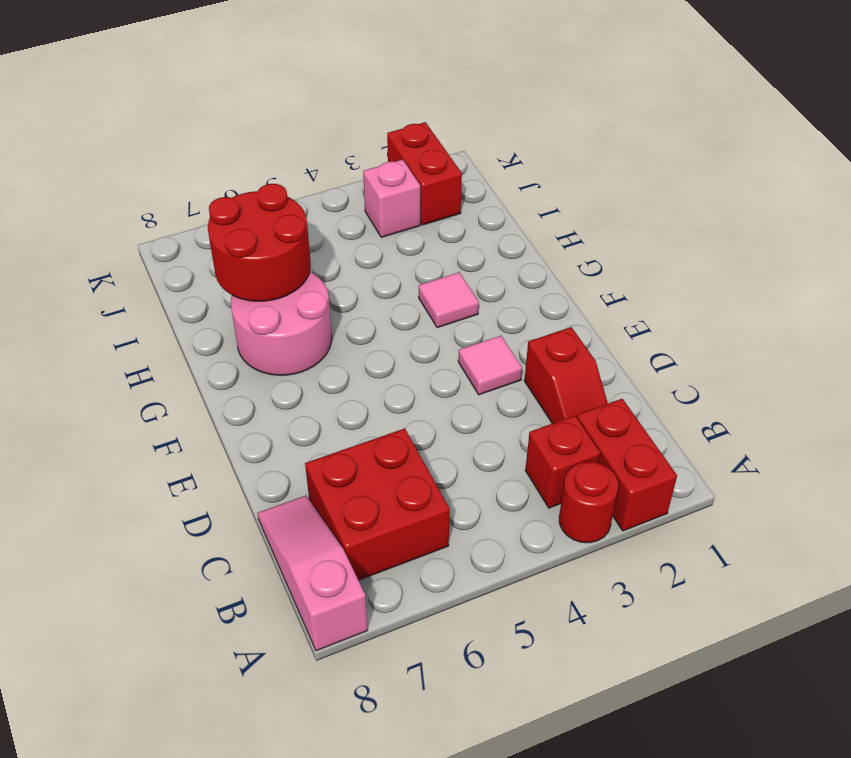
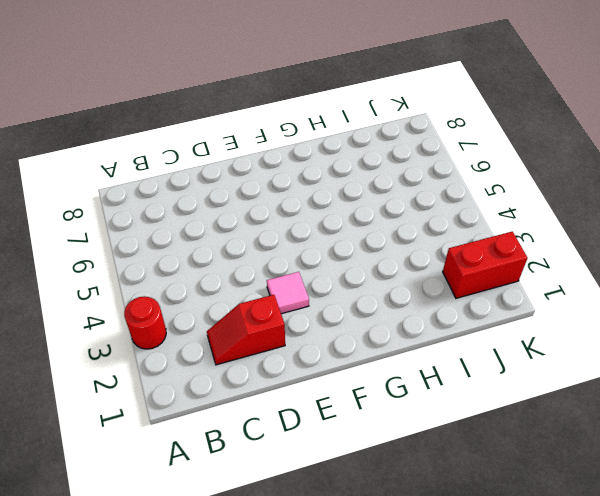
none -> red 1x2 brick [577,399,677,531]
none -> pink 1x3 slope [257,496,368,651]
none -> red 1x1 brick [525,416,600,508]

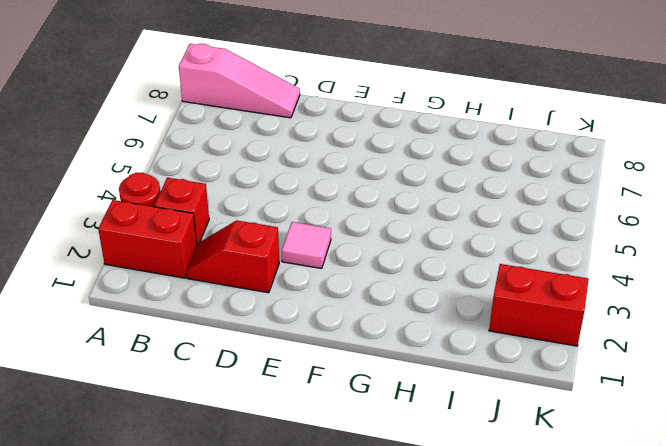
none -> red 2x2 brick [305,428,450,580]
none -> pink 1x1 tile [419,272,479,328]
none -> pink 2x2 round brick [231,272,332,375]

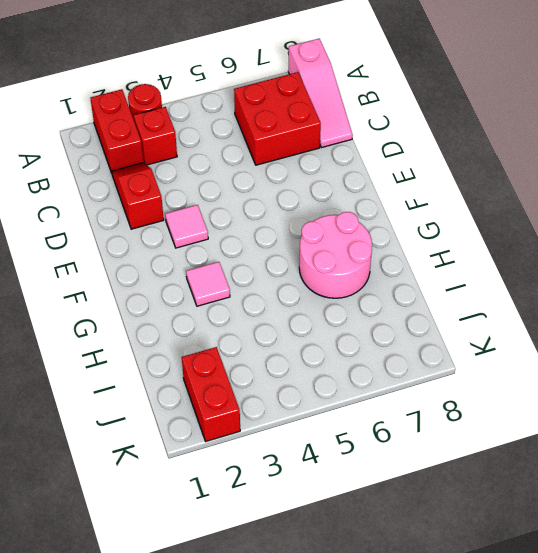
none -> pink 1x1 brick [363,160,420,237]
none -> red 2x2 round brick [208,184,311,301]

